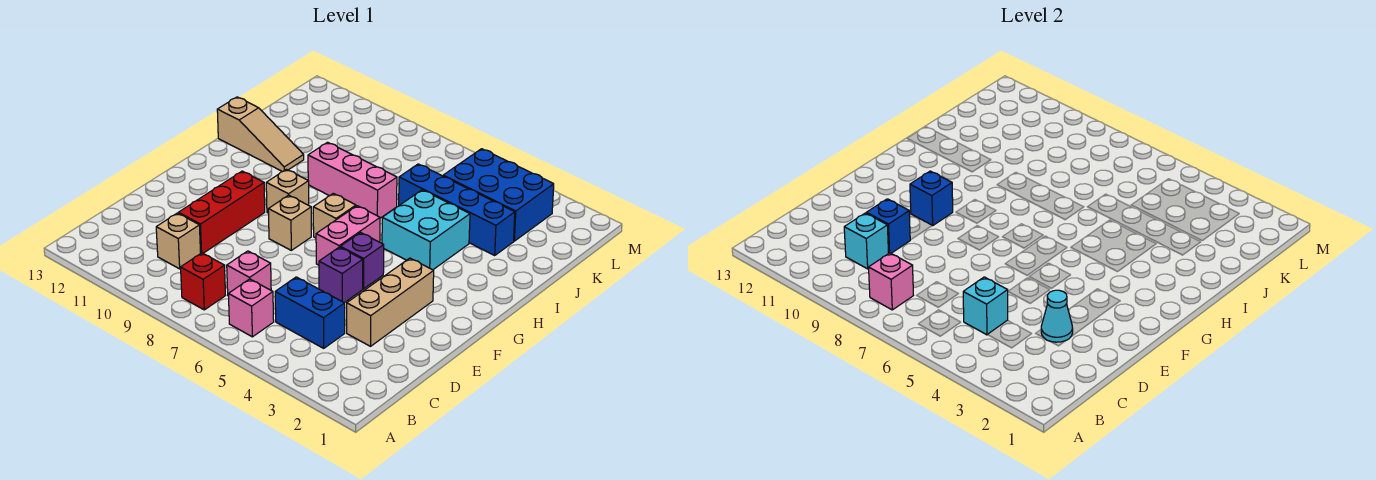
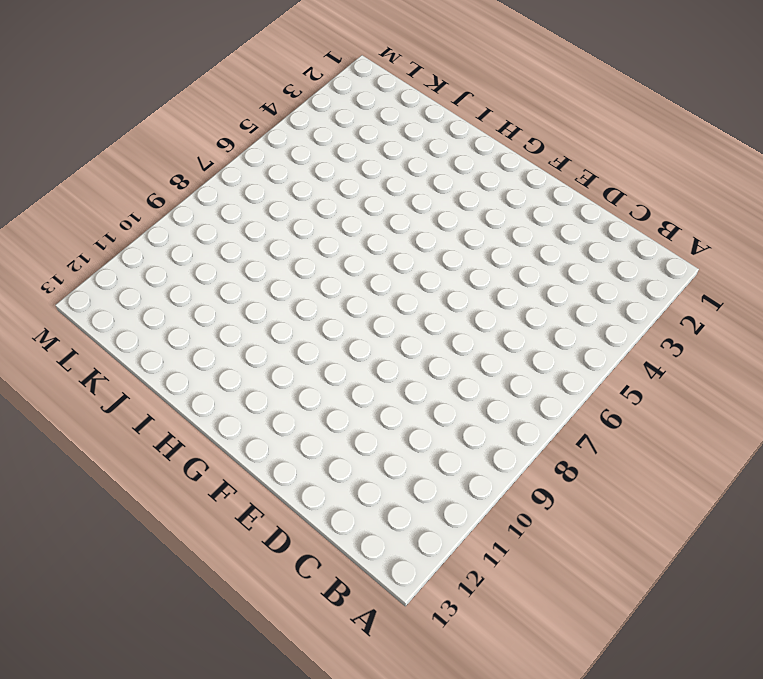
none -> pink 1x1 brick [228,279,274,337]
none -> red 1x1 brick [181,253,225,310]
none -> blue 1x2 brick [275,277,345,348]

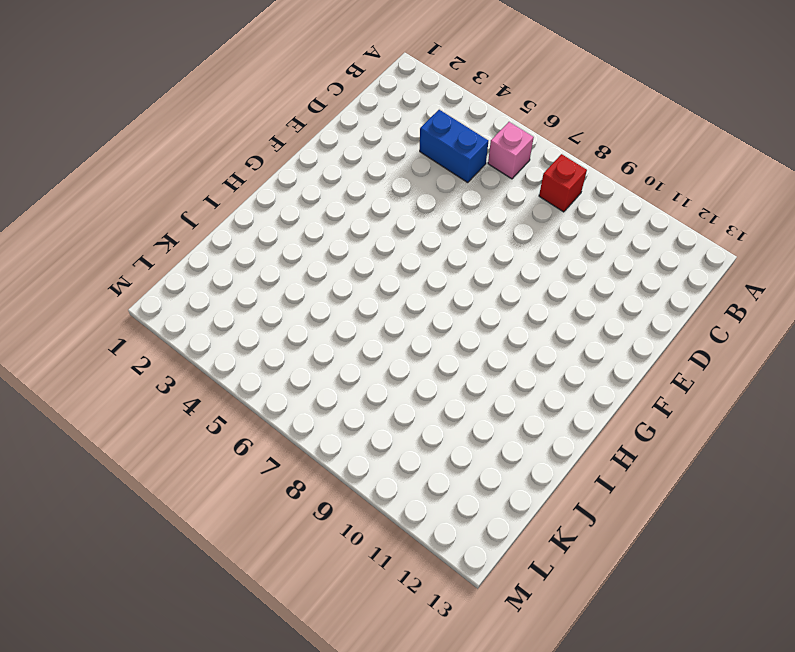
none -> pink 1x1 brick [227,251,271,296]
none -> tan 1x1 brick [156,213,201,269]
none -> tan 1x3 brick [347,258,434,346]

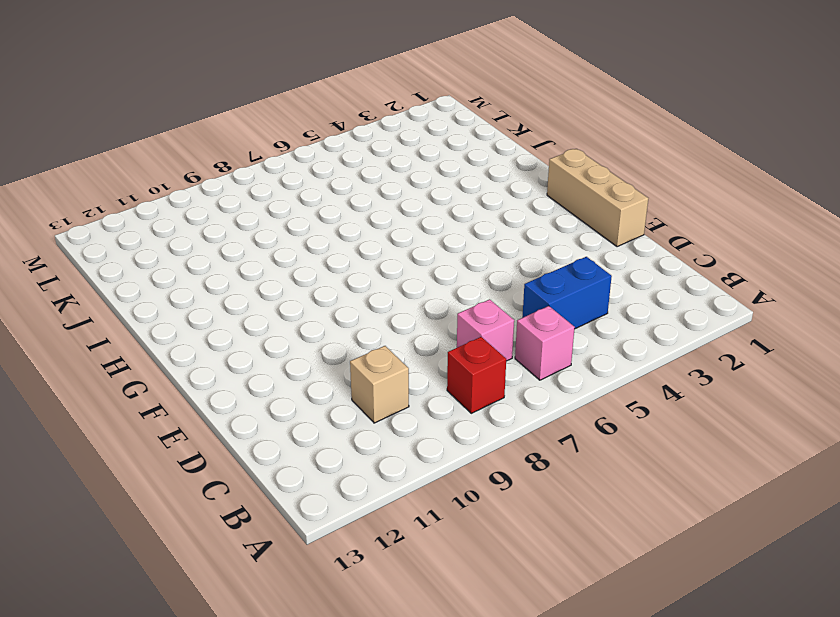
tan 1x3 brick [547,149,648,247] -> tan 1x3 brick moved to [347,258,434,346]
none -> red 1x3 brick [178,171,265,253]
none -> purple 1x1 brick [319,247,363,303]
none -> purple 1x1 brick [340,233,384,289]

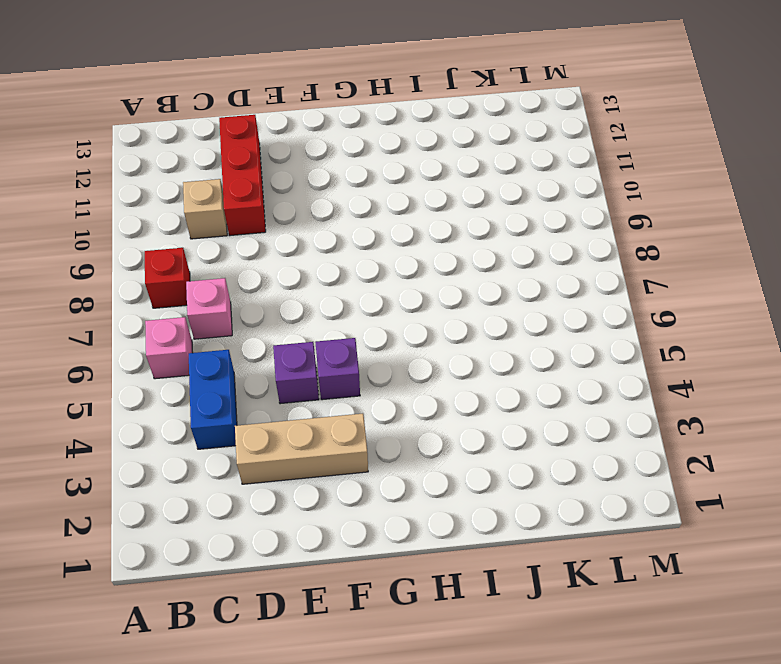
red 1x3 brick [219,115,266,236] -> red 1x3 brick turned to [178,171,265,253]
none -> pink 1x2 brick [316,206,380,265]
none -> tan 1x1 brick [268,195,311,250]
none -> tan 1x1 brick [313,193,356,238]

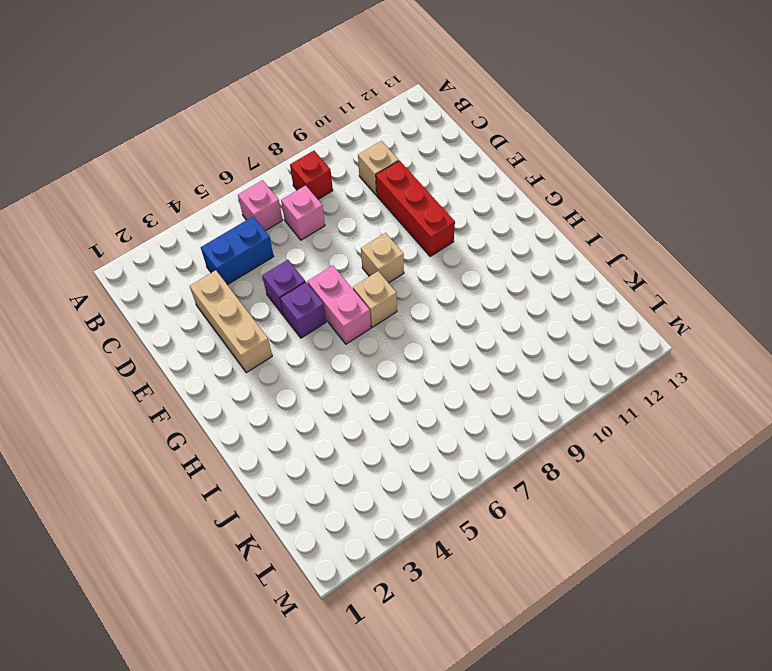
none -> tan 1x1 brick [266,169,309,213]
none -> cyan 2x2 brick [382,190,470,270]
none -> pink 1x3 brick [308,142,397,218]

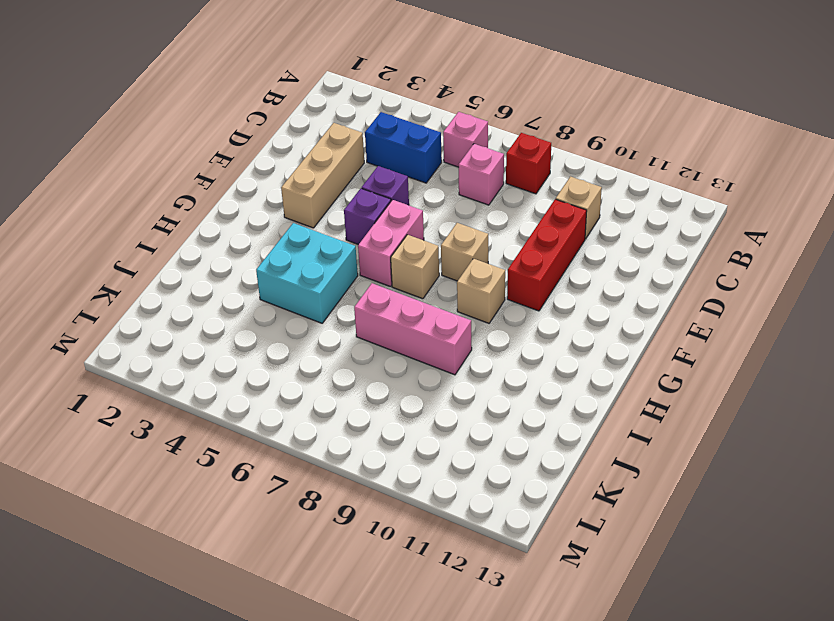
none -> tan 1x3 slope [217,97,304,172]
none -> blue 1x4 brick [399,164,515,255]
none -> blue 2x3 brick [443,149,554,241]

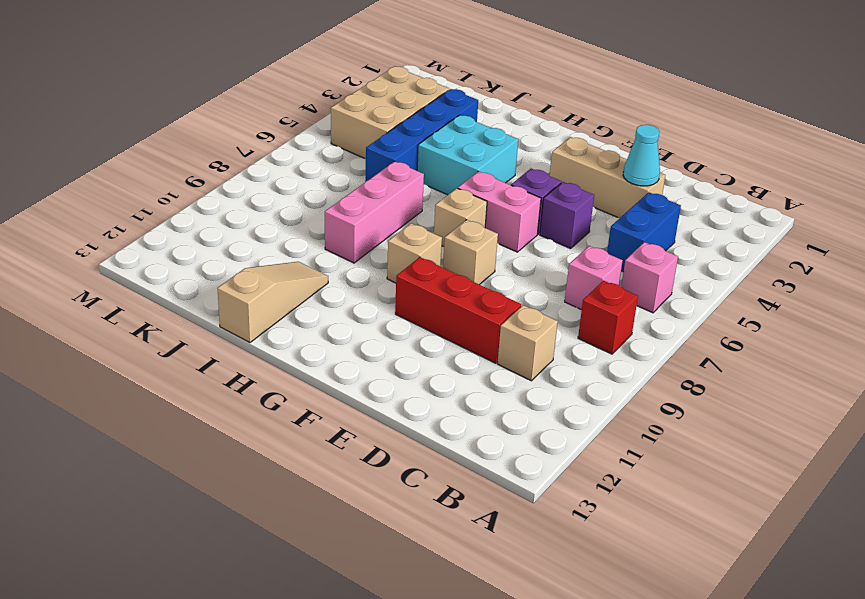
tan 2x3 brick [331,67,449,159] -> blue 2x3 brick [443,149,554,241]
none -> pink 1x1 brick [869,253,913,310]
none -> cyan 1x1 brick [963,277,1008,335]
none -> cyan 1x1 brick [844,213,889,269]

